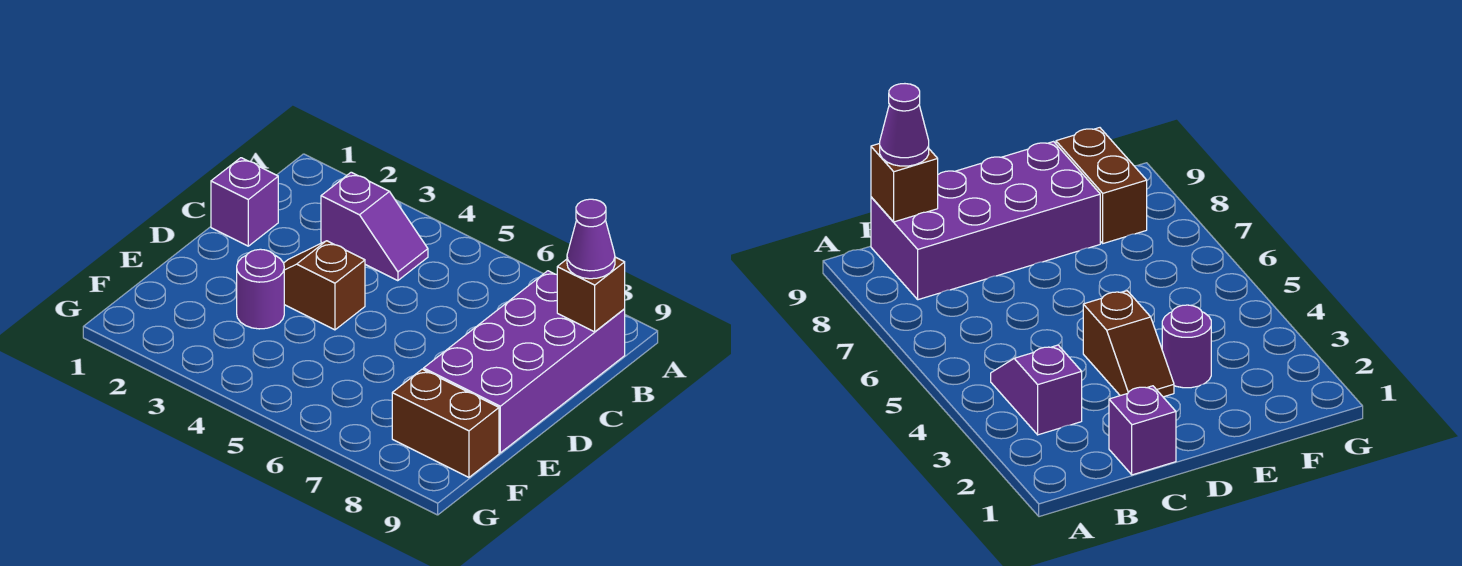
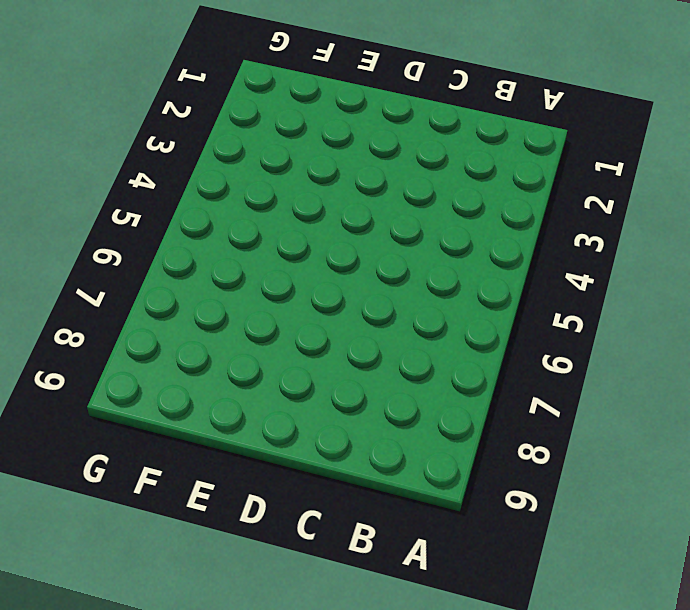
none -> purple 1x2 slope [321,172,428,281]
none -> purple 2x4 brick [424,271,625,453]

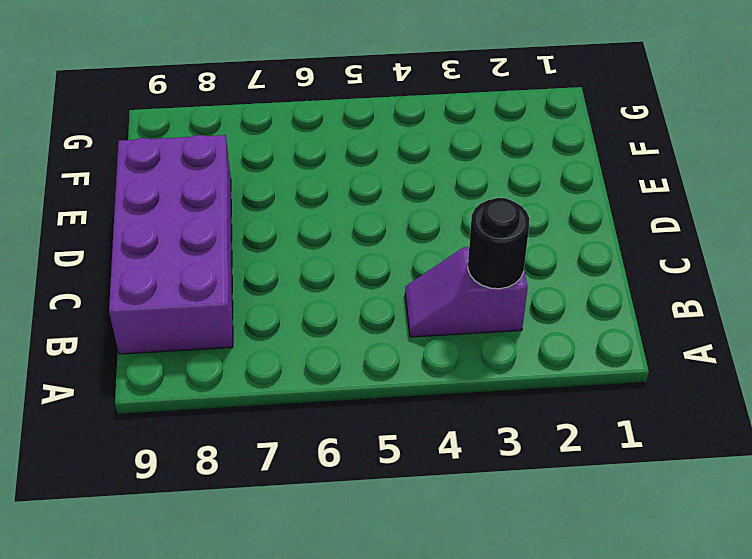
black 1x1 round brick [468,198,530,289] -> none
none -> purple 1x1 brick [211,158,278,246]
none -> brown 1x2 slope [284,241,365,330]

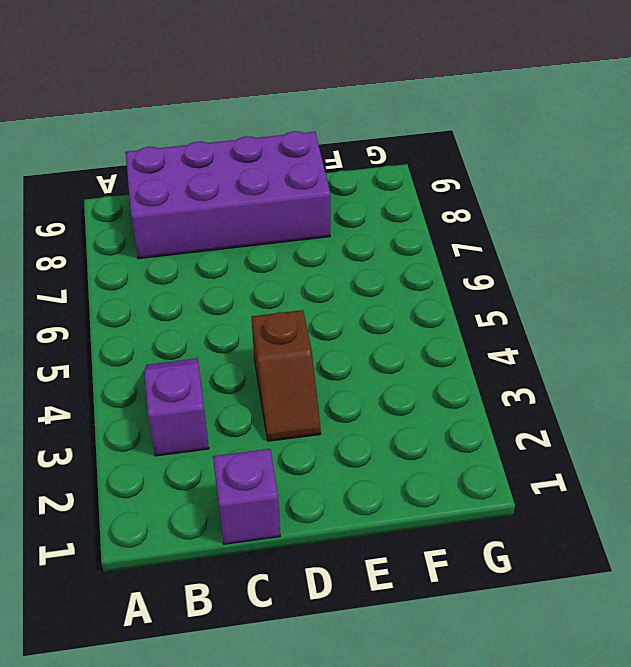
none -> purple 1x1 round brick [237,249,284,329]
none -> brown 1x2 brick [392,369,499,477]

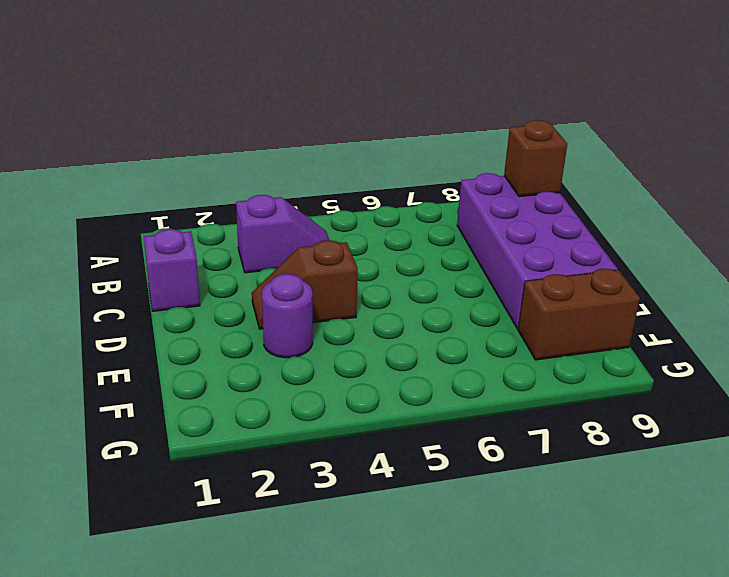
none -> purple 1x1 cone [567,199,615,279]

